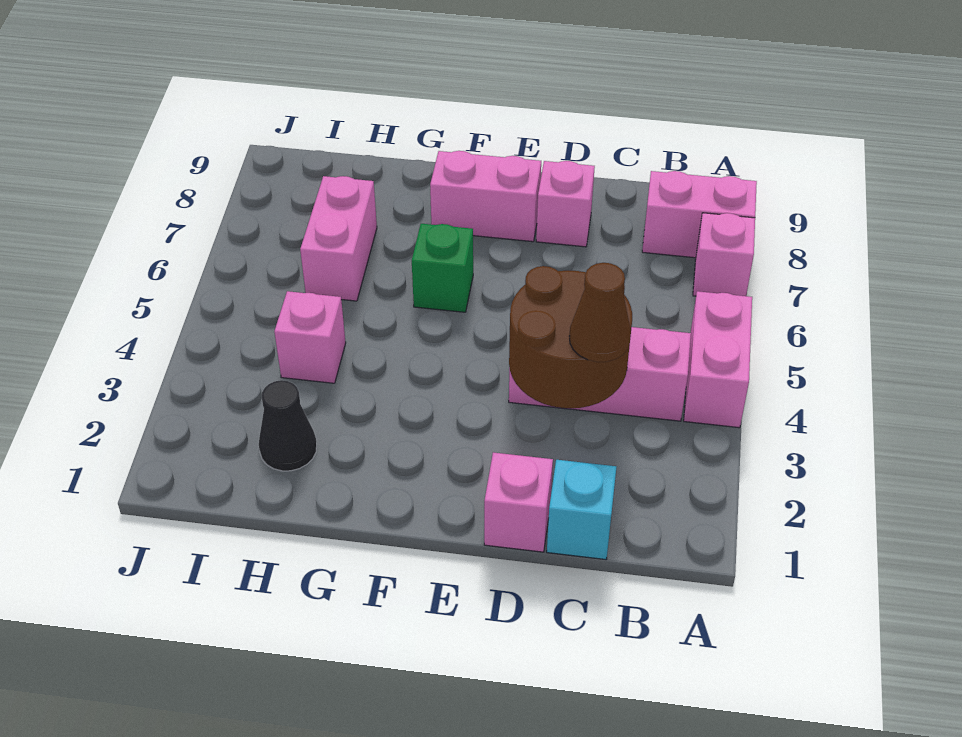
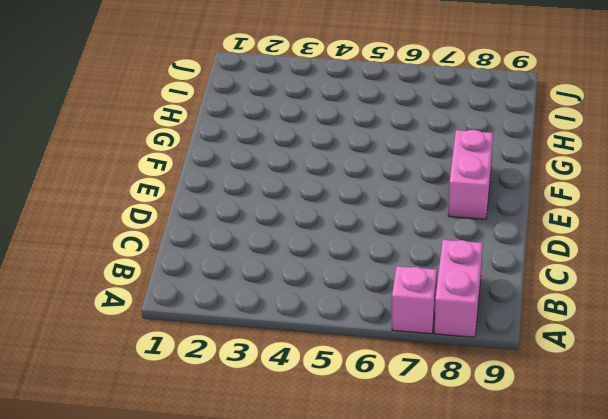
none -> pink 1x2 brick [684,291,752,428]
none -> pink 1x3 brick [509,327,691,421]
none -> cyan 1x1 brick [547,460,616,560]

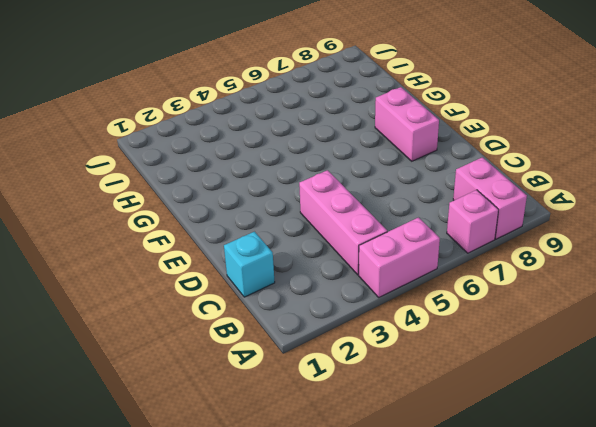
none -> pink 1x1 brick [484,452,553,552]
none -> pink 1x1 brick [536,161,595,247]
none -> green 1x1 brick [412,224,473,312]

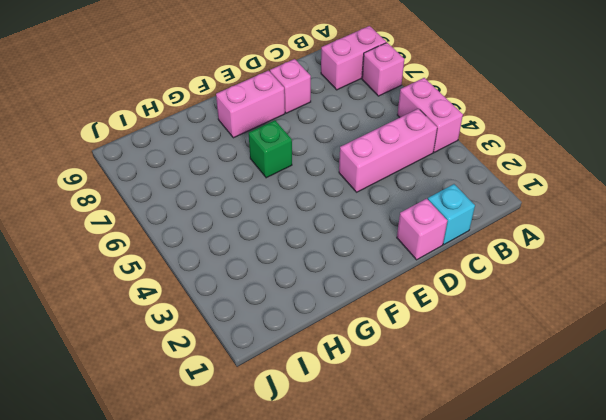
none -> black 1x1 cone [259,380,317,471]
none -> pink 1x1 brick [274,291,346,383]
none -> pink 1x2 brick [300,176,377,301]

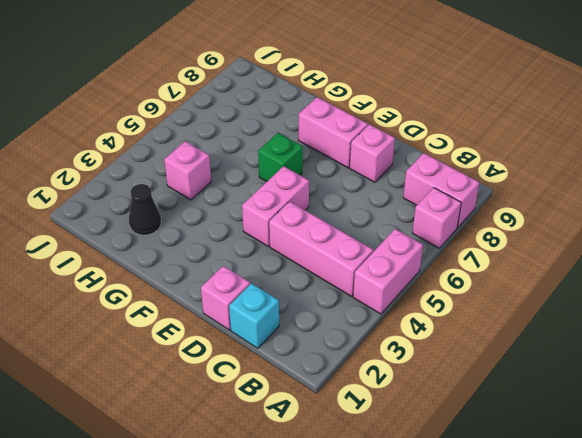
pink 1x2 brick [242,166,309,247] -> pink 1x2 brick moved to [300,176,377,301]
none -> brown 2x2 round brick [509,266,632,408]
none -> brown 1x1 cone [569,263,631,362]

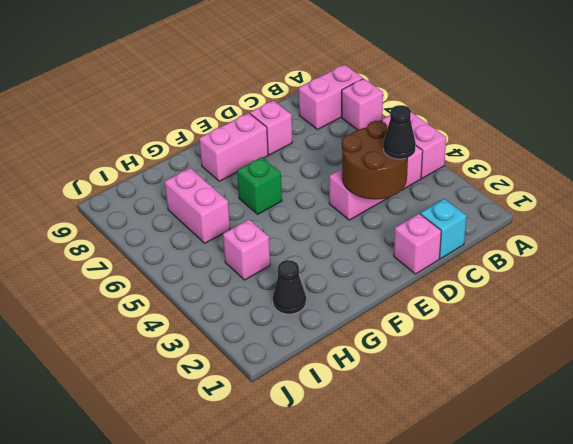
black 1x1 cone [383,105,416,159] -> brown 1x1 cone [569,263,631,362]

